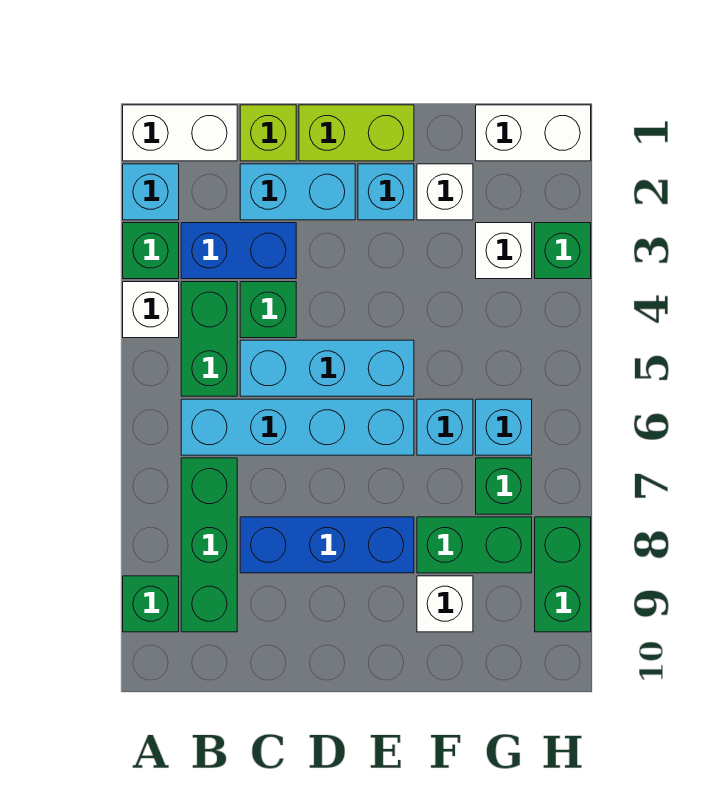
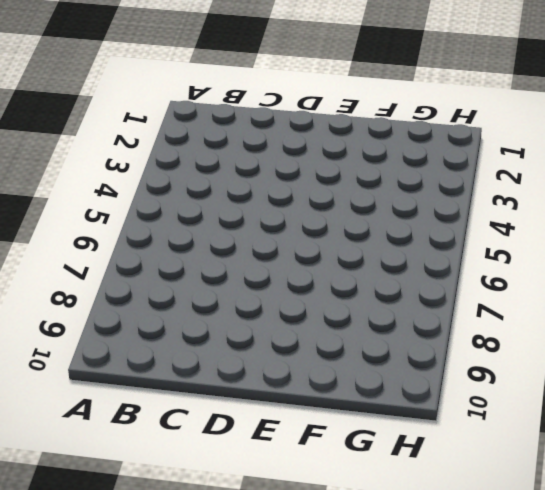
none -> white 1x2 brick [123,105,237,161]
none -> cyan 1x1 brick [123,164,179,220]
none -> green 1x1 brick [123,223,179,279]

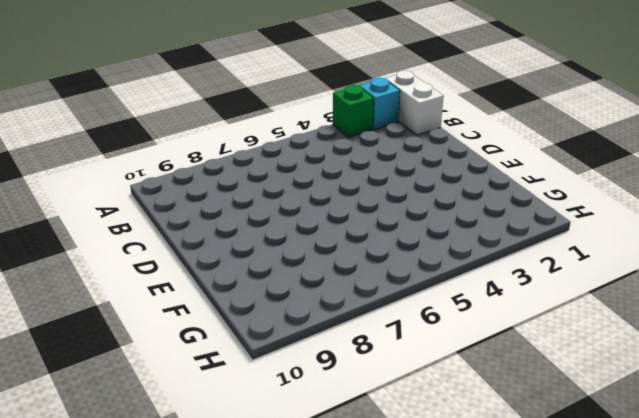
none -> white 1x1 brick [123,282,179,338]
none -> green 1x1 brick [123,576,179,632]
none -> blue 1x2 brick [181,223,296,279]

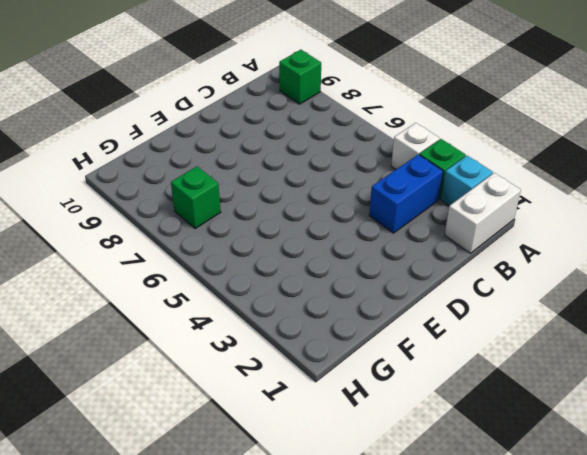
none -> green 1x2 brick [181,282,237,396]
none -> cyan 1x4 brick [181,399,414,455]
none -> green 1x3 brick [181,458,237,632]

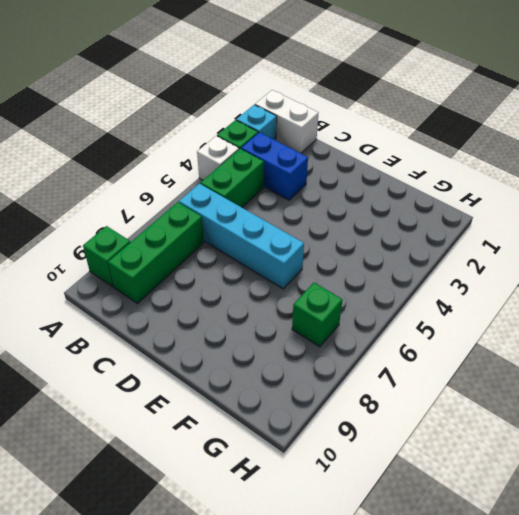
none -> lime 1x1 brick [240,105,296,161]
none -> cyan 1x2 brick [240,164,355,220]
none -> green 1x1 brick [240,282,296,338]

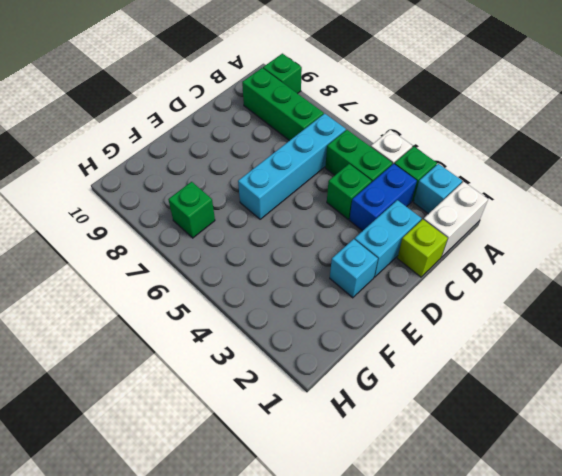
none -> cyan 1x3 brick [240,340,414,396]
none -> blue 1x3 brick [240,517,414,573]
none -> lime 1x2 brick [299,105,414,161]

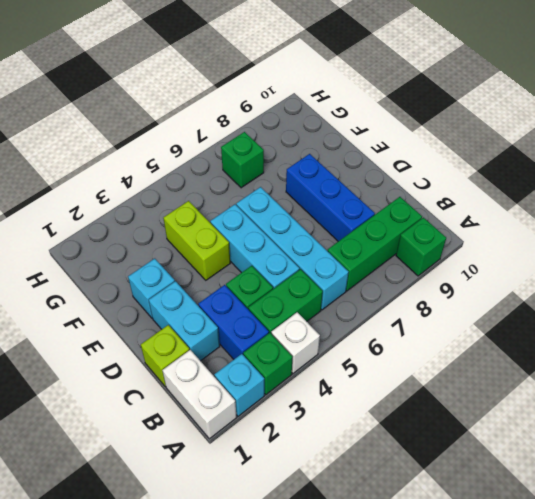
lime 1x2 brick [163,201,230,280] -> lime 1x2 brick moved to [299,105,414,161]
none -> white 1x1 brick [417,164,473,220]
none -> cyan 1x1 brick [417,399,473,455]
none -> green 1x2 brick [417,517,532,573]

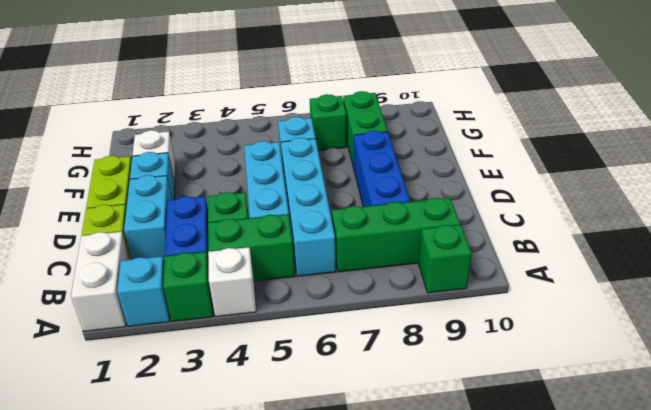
none -> white 1x1 brick [417,576,473,632]
none -> white 1x2 brick [476,105,591,161]
none -> white 1x1 brick [476,223,532,279]

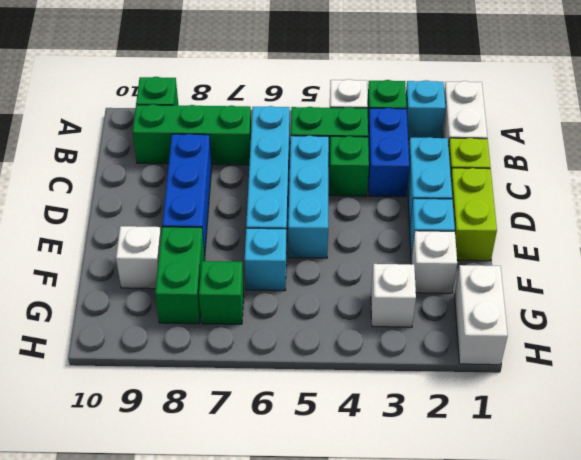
none -> cyan 1x1 brick [476,399,532,455]
none -> green 1x1 brick [535,223,591,279]
none -> green 1x2 brick [535,517,591,632]

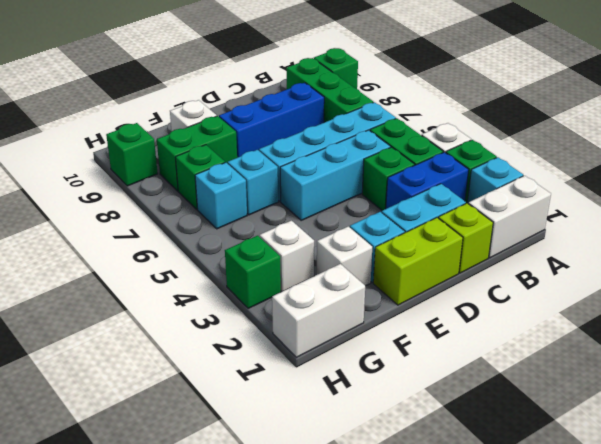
green 1x1 brick [106,123,158,186] -> green 1x2 brick [535,517,591,632]

